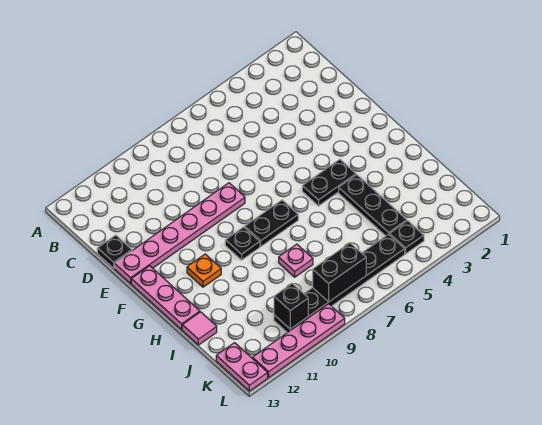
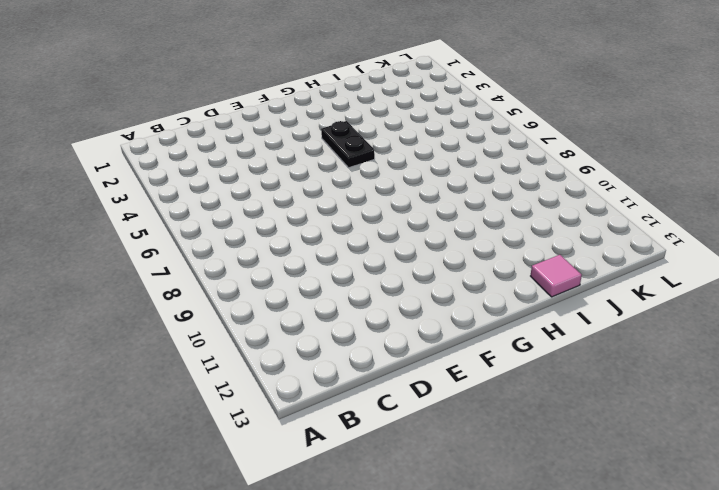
none -> black 1x1 plate [97,235,132,268]
none -> pink 1x6 plate [114,183,245,283]
none -> pink 1x3 plate [131,266,200,330]

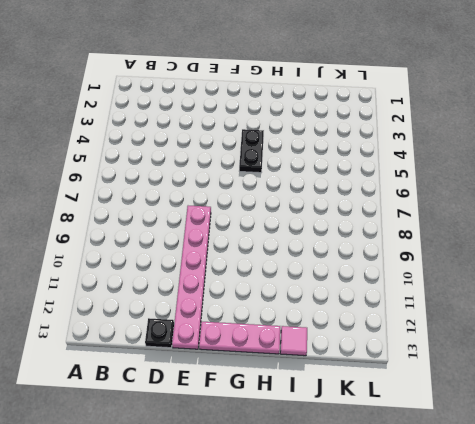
none -> black 1x2 plate [245,200,298,246]
none -> black 1x1 plate [225,227,260,260]
none -> orange 1x1 plate [187,254,221,287]

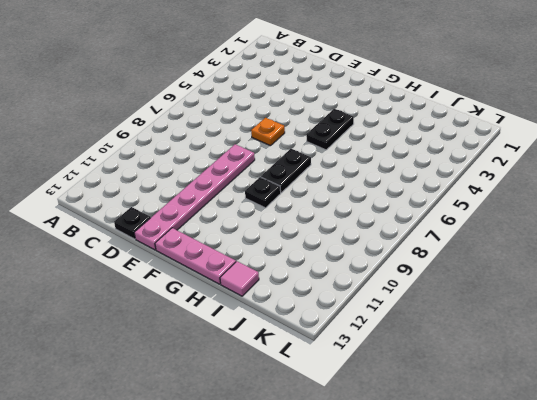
orange 1x1 plate [251,118,285,146] -> orange 1x1 plate moved to [187,254,221,287]
none -> black 1x3 plate [339,175,407,236]
none -> pink 1x1 plate [279,244,313,277]
none -> black 1x1 plate [389,221,424,254]

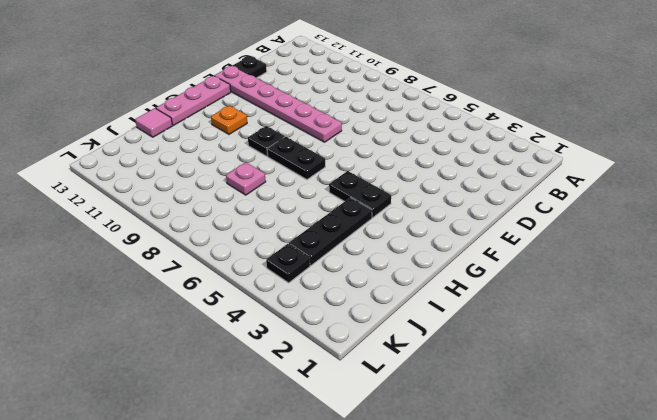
none -> black 1x6 plate [274,234,405,333]
none -> pink 1x2 plate [216,343,268,391]
none -> pink 1x4 plate [253,304,345,377]

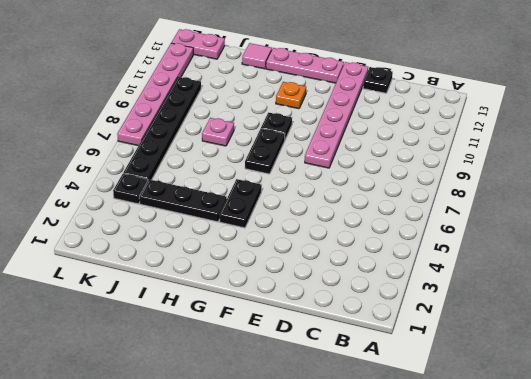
pink 1x6 plate [117,43,193,146] -> pink 1x4 plate [253,304,345,377]
none -> black 1x2 brick [313,243,366,302]
none -> black 1x1 brick [274,283,308,329]

